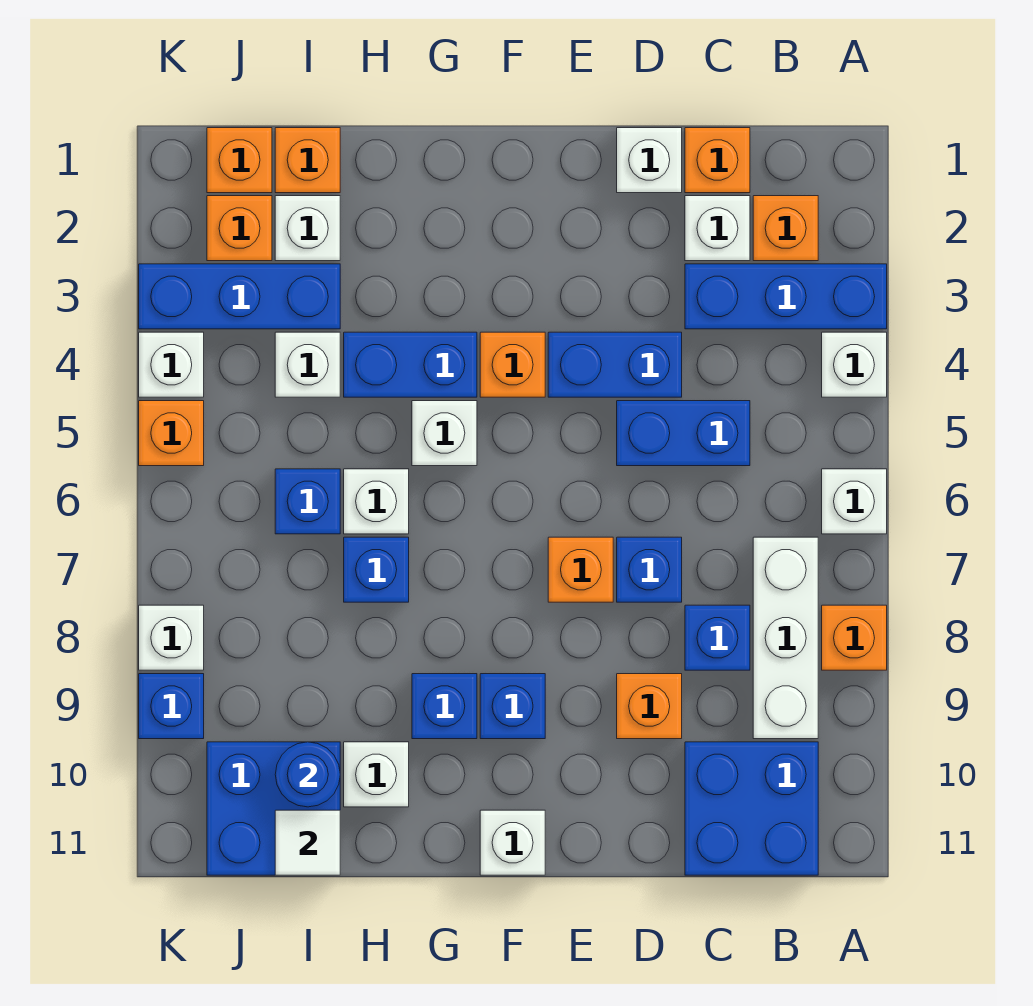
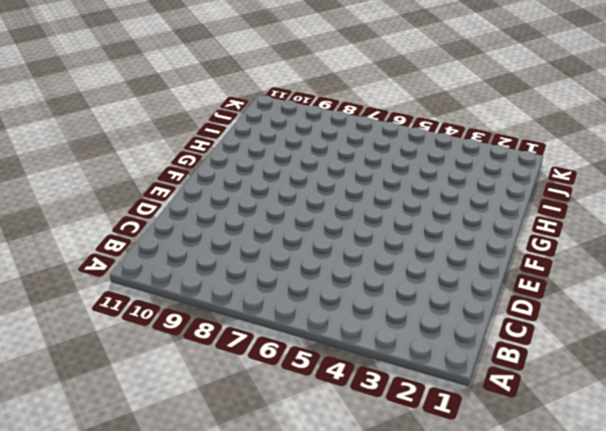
none -> blue 1x3 brick [685,264,887,329]
none -> white 1x1 brick [822,332,887,397]
none -> white 1x1 brick [822,469,887,534]
none -> orange 1x1 brick [822,605,887,670]

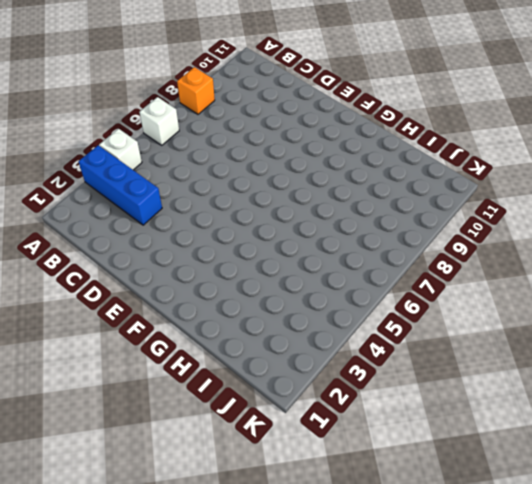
none -> orange 1x1 brick [753,196,818,261]
none -> white 1x3 brick [753,537,818,739]
none -> blue 2x2 brick [685,742,818,875]
none -> orange 1x1 brick [685,128,750,193]

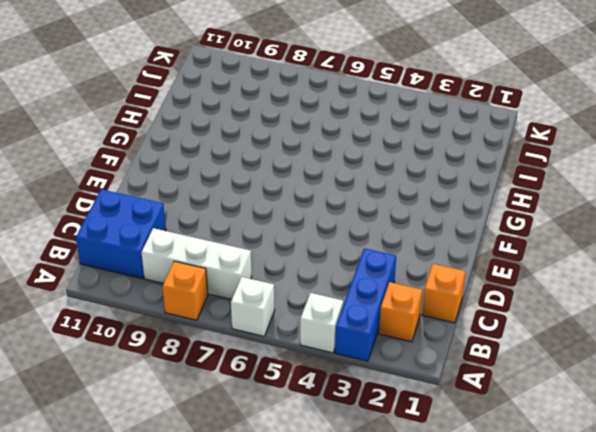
none -> white 1x1 brick [685,196,750,261]
none -> blue 1x2 brick [617,401,750,466]
none -> blue 1x1 brick [685,605,750,670]
none -> white 1x1 brick [617,128,682,193]

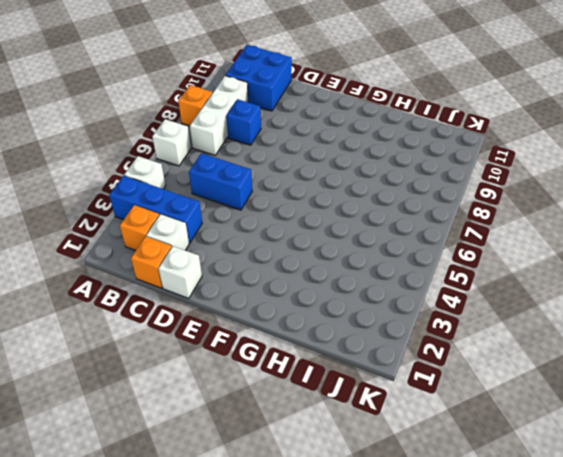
none -> blue 1x2 brick [548,332,682,397]
none -> blue 1x1 brick [617,537,682,602]
none -> orange 1x1 brick [617,674,682,739]
none -> orange 1x1 brick [548,537,613,602]

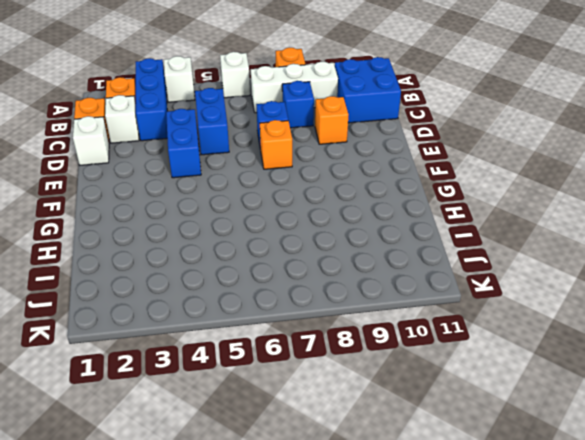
none -> orange 1x1 brick [480,332,545,397]
none -> blue 1x1 brick [480,674,545,739]
none -> white 1x1 brick [480,810,545,875]
none -> blue 1x2 brick [344,332,477,397]

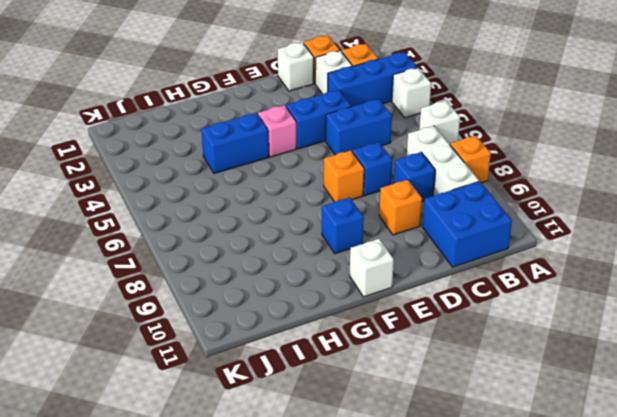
pink 1x1 brick [258,105,296,157] -> orange 1x1 brick [480,332,545,397]
none -> white 1x1 brick [412,401,477,466]
none -> blue 1x1 brick [412,674,477,739]
none -> white 1x1 brick [344,469,409,534]
none -> blue 1x1 brick [344,537,409,602]

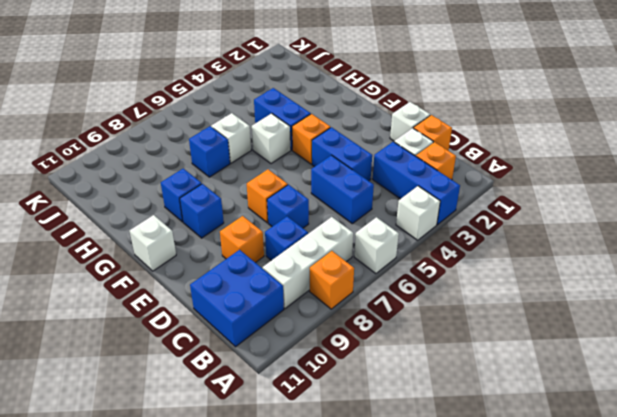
none -> white 1x1 brick [344,742,409,807]
none -> orange 1x1 brick [275,128,340,193]
none -> white 1x1 brick [275,196,340,261]
none -> blue 1x3 brick [139,264,340,329]

